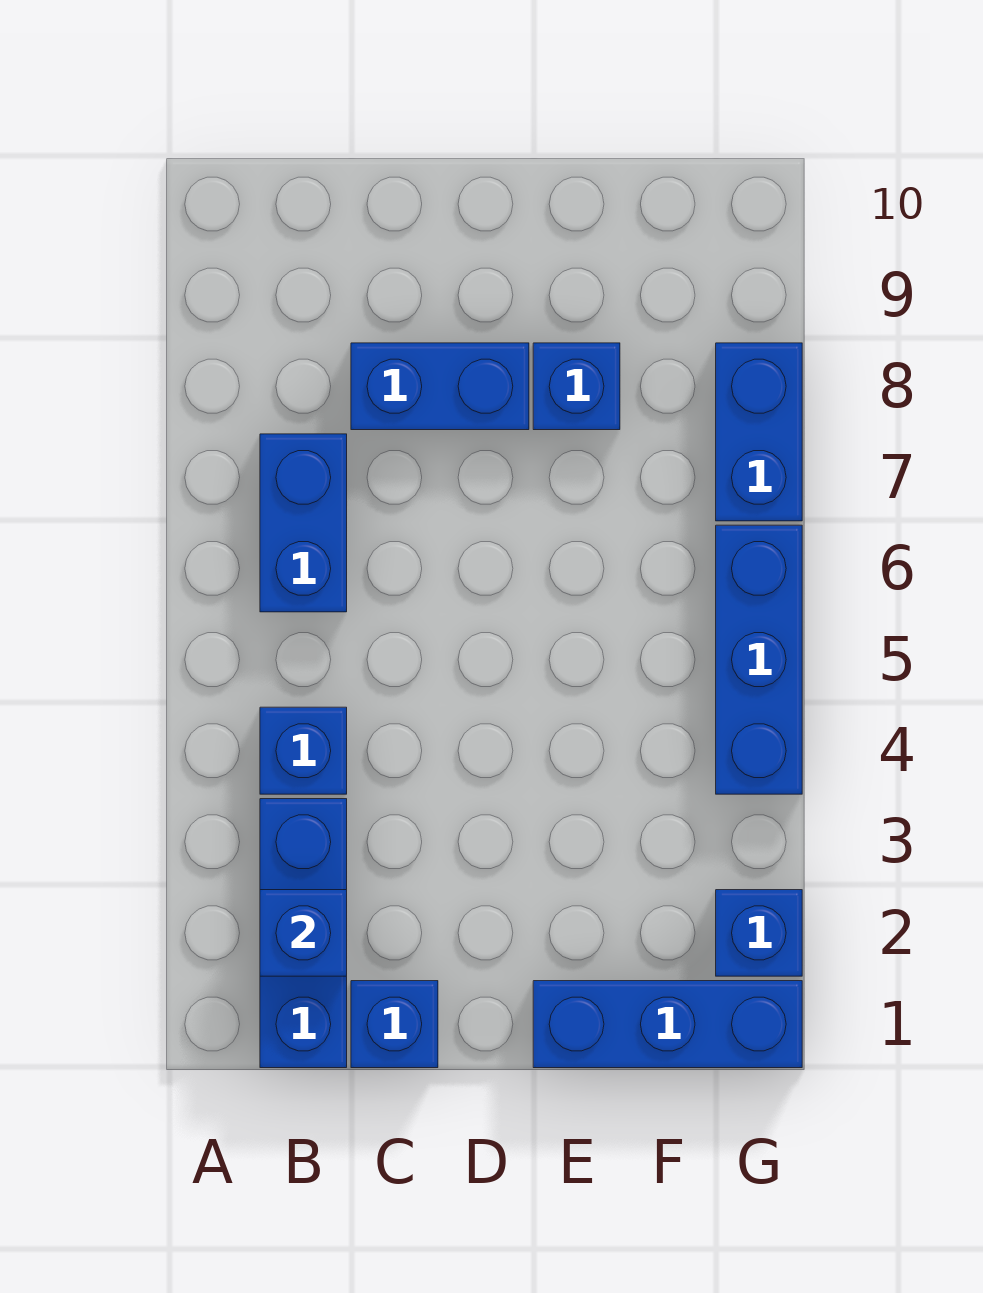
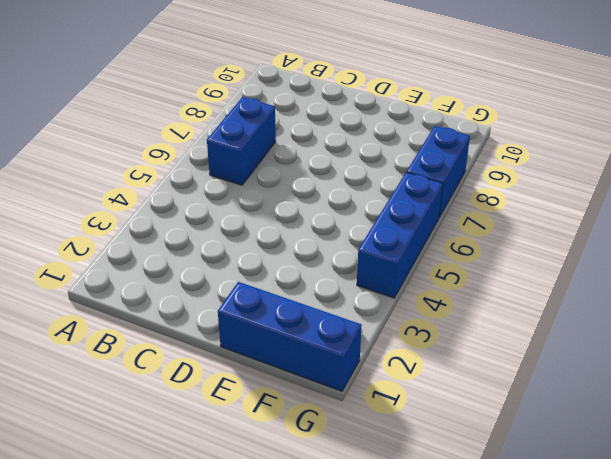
none -> blue 1x3 brick [260,799,347,1068]
none -> blue 1x1 brick [260,707,347,794]

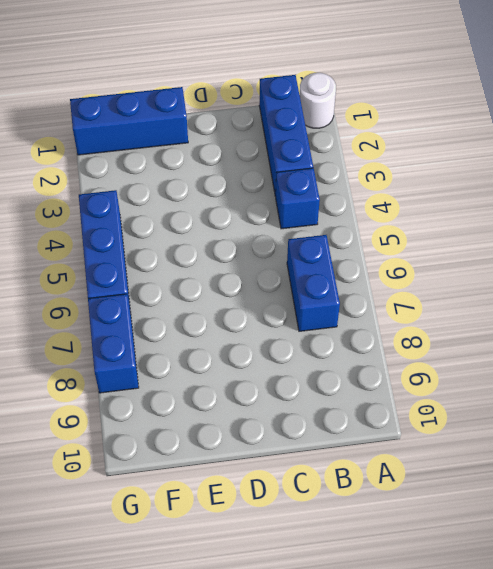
white 1x1 round brick [300,73,336,128] -> none
none -> blue 1x1 brick [351,981,438,1068]
none -> blue 1x2 brick [351,343,529,430]

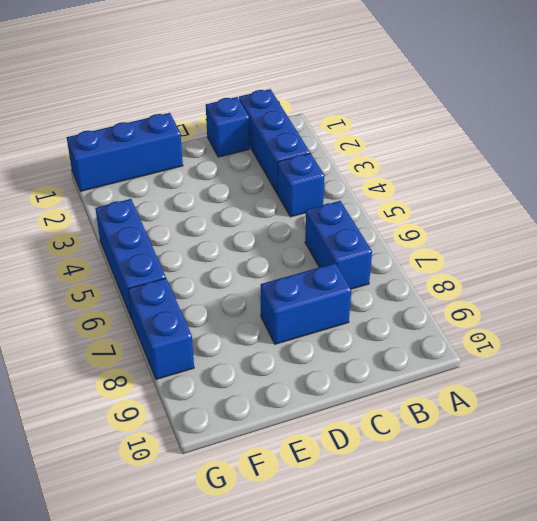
none -> blue 1x1 brick [533,343,620,430]
none -> blue 1x1 brick [716,890,802,976]

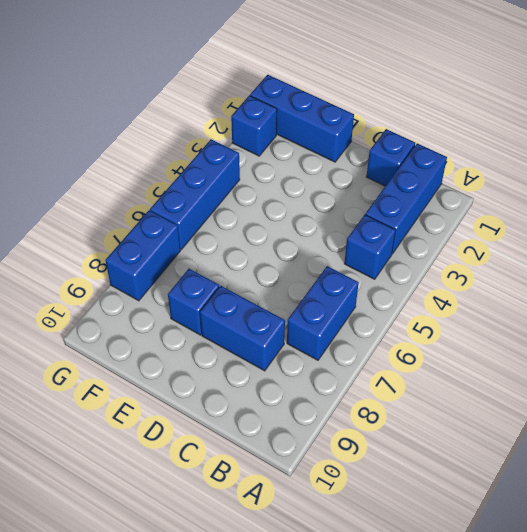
none -> blue 1x1 brick [260,890,347,976]

